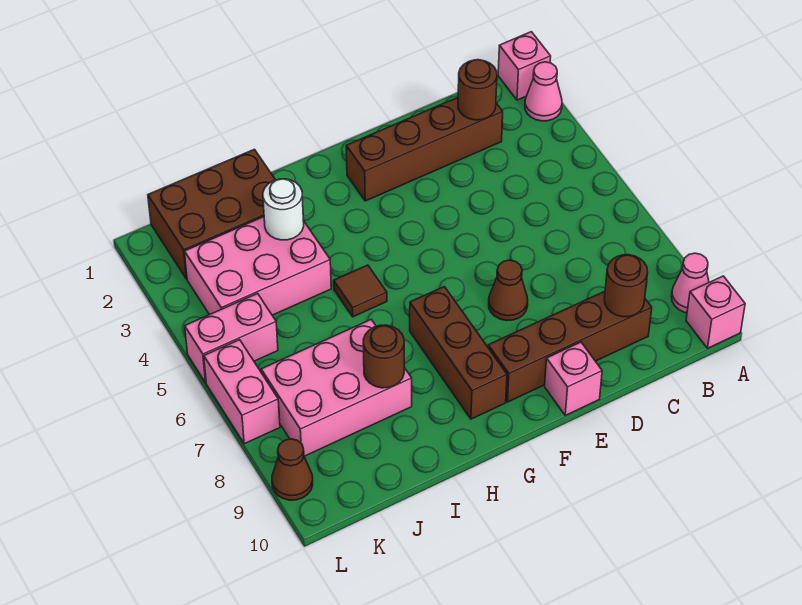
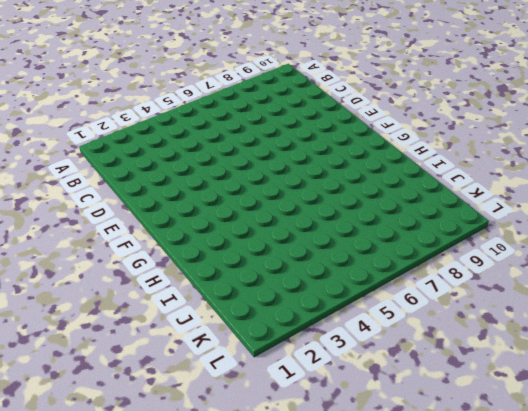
none -> pink 1x1 brick [498,32,551,100]
none -> pink 1x1 cone [525,62,562,121]
none -> pink 1x1 cone [671,253,709,313]

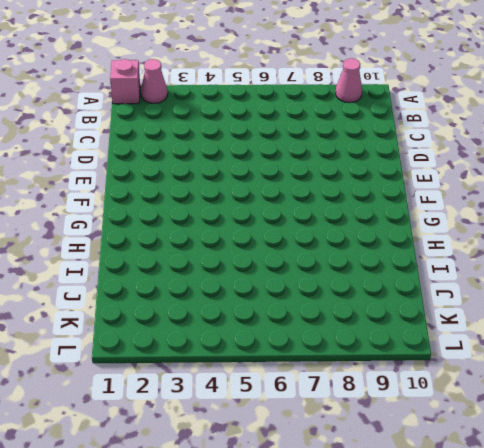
none -> pink 1x1 brick [686,276,745,348]
none -> brown 1x4 brick [346,98,503,201]
none -> brown 1x4 brick [488,291,652,402]

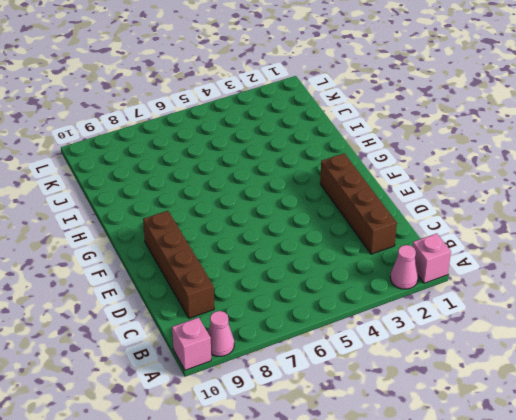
none -> brown 1x1 cone [489,260,528,321]
none -> pink 1x1 brick [545,342,602,415]
none -> brown 1x3 brick [410,287,507,419]

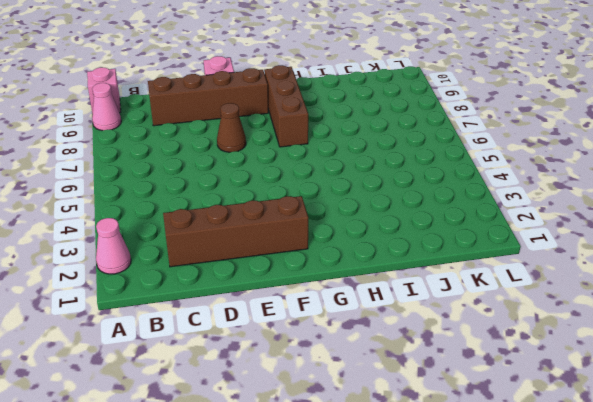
none -> pink 1x1 brick [498,32,551,100]
none -> brown 1x1 tile [334,265,387,317]
none -> brown 2x3 brick [148,149,275,279]

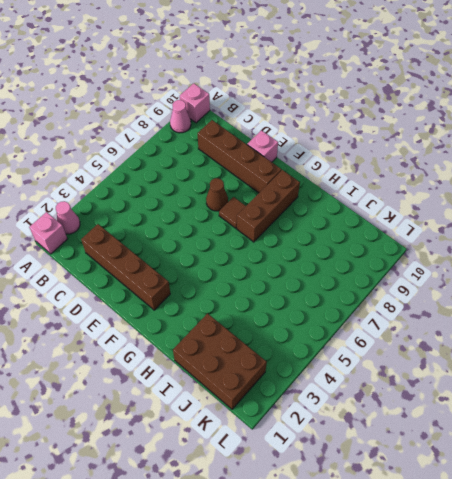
brown 1x1 tile [219,197,246,228] -> brown 1x1 tile moved to [334,265,387,317]
none -> pink 2x3 brick [185,217,331,315]
none -> pink 2x3 brick [261,320,412,456]
none -> pink 1x2 brick [185,294,278,383]

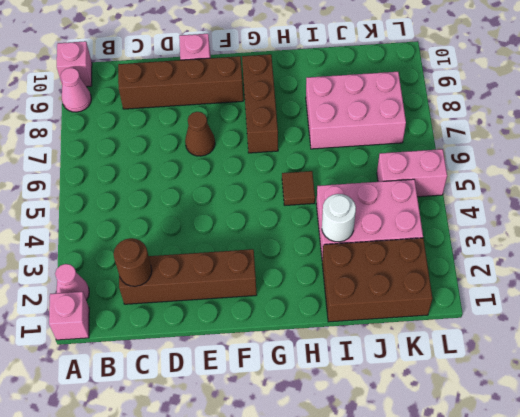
none -> pink 1x2 brick [204,340,280,444]
none -> brown 1x1 cone [272,439,313,500]
none -> brown 1x1 round brick [604,255,648,317]

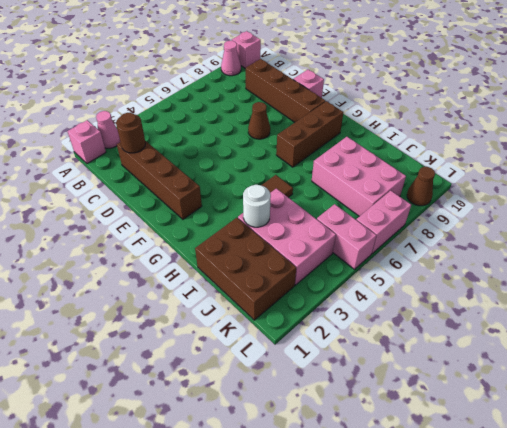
none -> brown 1x1 round brick [604,255,648,317]
none -> brown 1x1 round brick [363,325,404,388]

